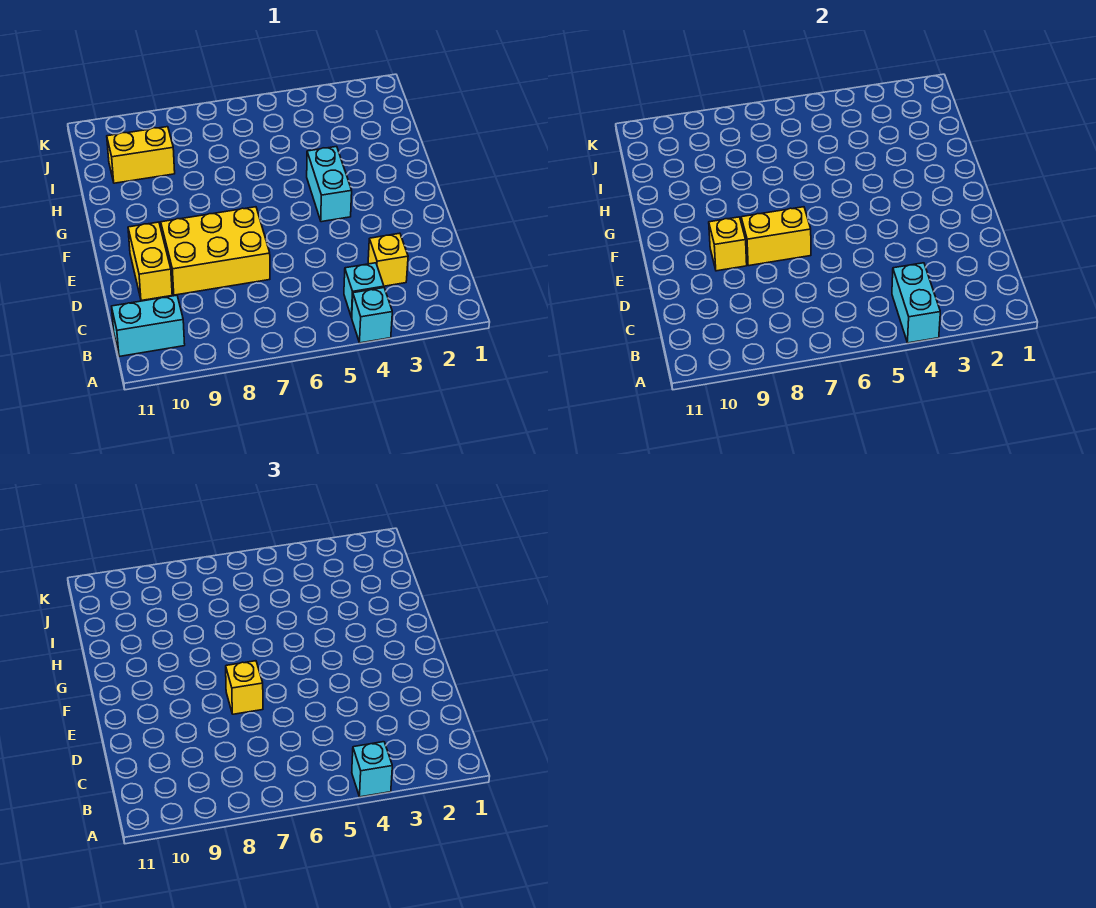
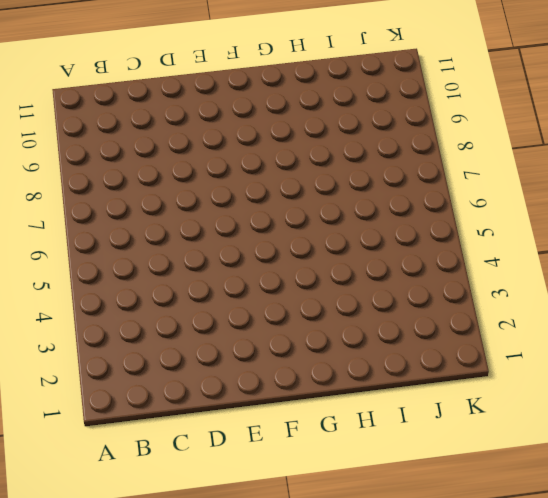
none -> cyan 1x1 brick [352,288,392,343]
none -> cyan 1x1 brick [344,263,384,317]
none -> cyan 1x2 brick [112,295,185,357]

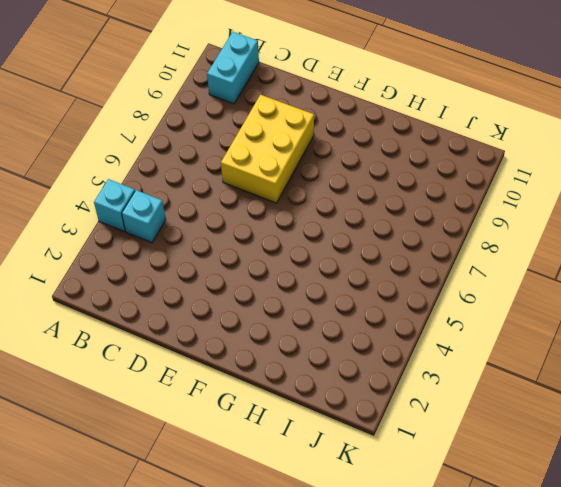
none -> yellow 1x1 brick [368,233,408,286]
none -> yellow 1x2 brick [128,222,172,301]
none -> cyan 1x2 brick [307,146,352,222]

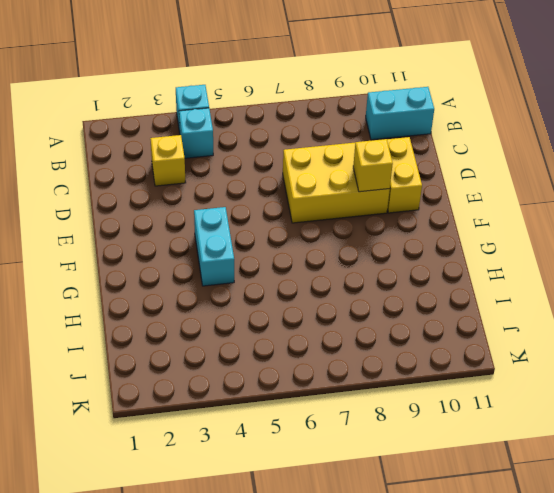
none -> yellow 1x2 brick [107,127,175,183]
none -> cyan 1x2 brick [892,263,940,343]
none -> yellow 1x2 brick [741,207,811,266]

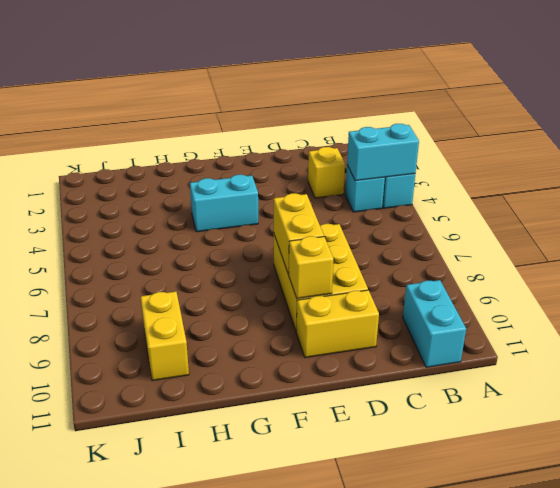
none -> cyan 1x1 brick [352,742,392,797]
none -> yellow 1x1 brick [226,661,263,714]

